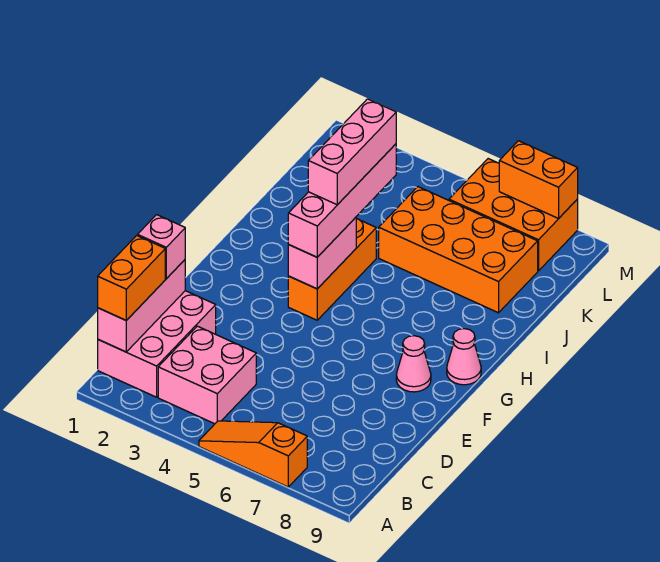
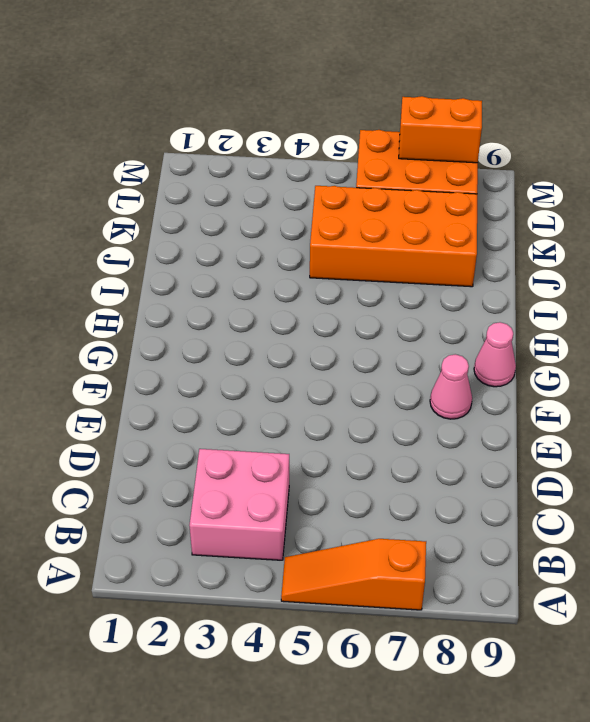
none -> pink 2x3 brick [98,291,216,397]
none -> orange 1x3 brick [288,219,376,320]
none -> pink 1x3 brick [98,260,185,352]

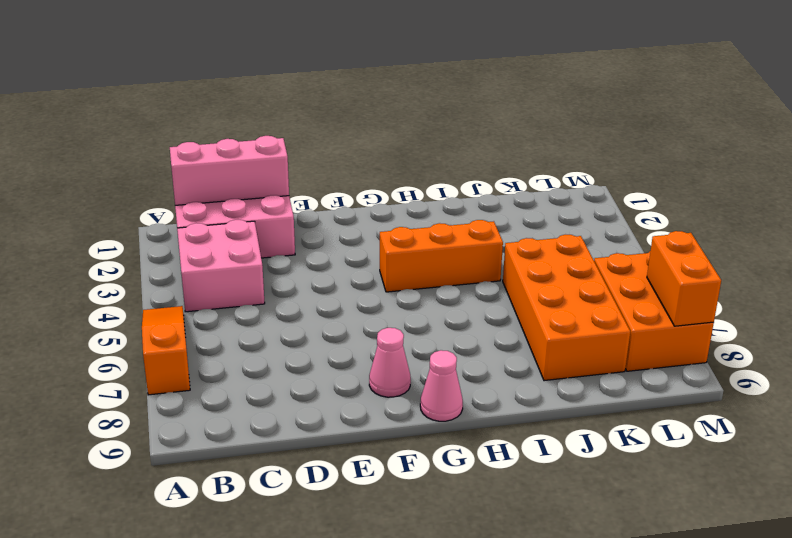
none -> pink 1x2 brick [288,217,356,289]
none -> orange 1x2 brick [98,236,165,320]
none -> pink 1x1 brick [138,215,185,279]

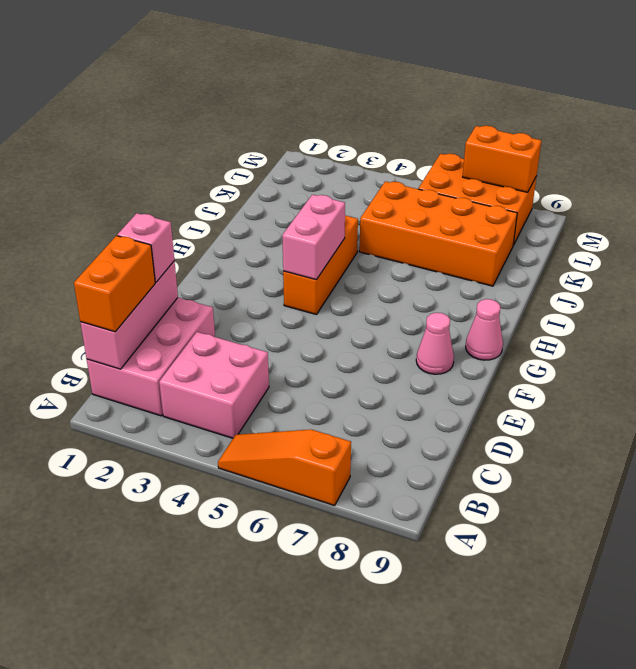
none -> pink 1x4 brick [288,144,396,257]
none -> pink 1x3 brick [308,99,396,205]

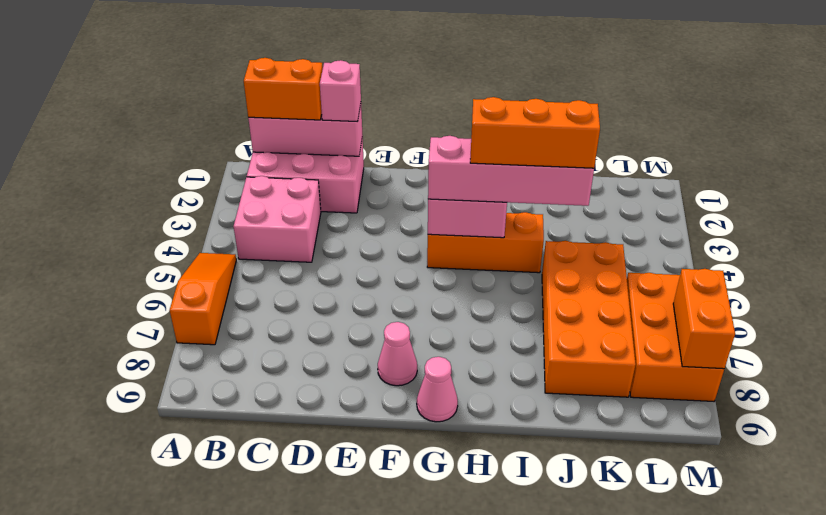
orange 1x3 brick [470,97,600,168] -> pink 1x3 brick [308,99,396,205]

